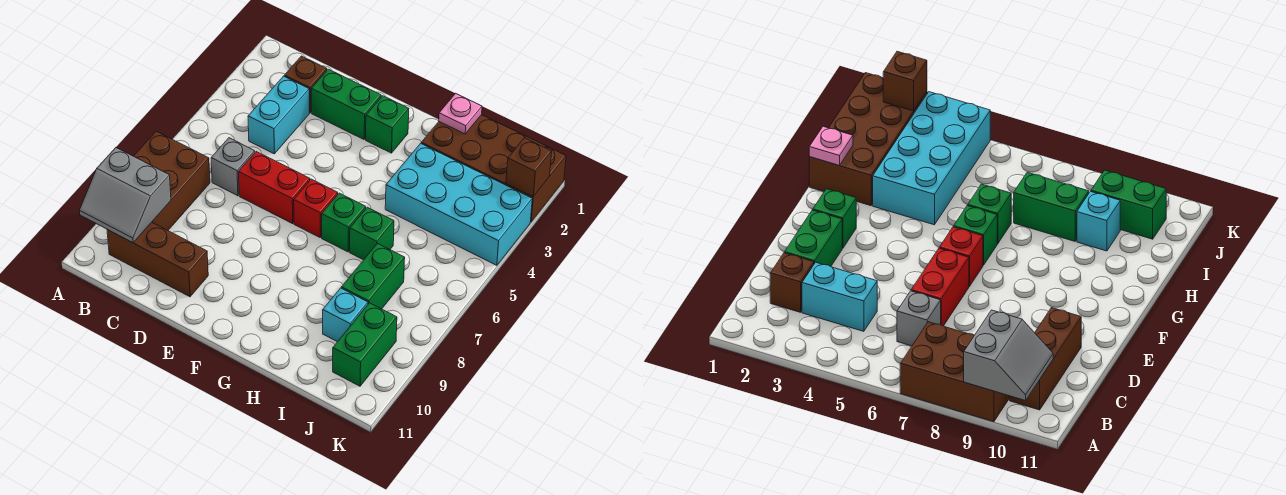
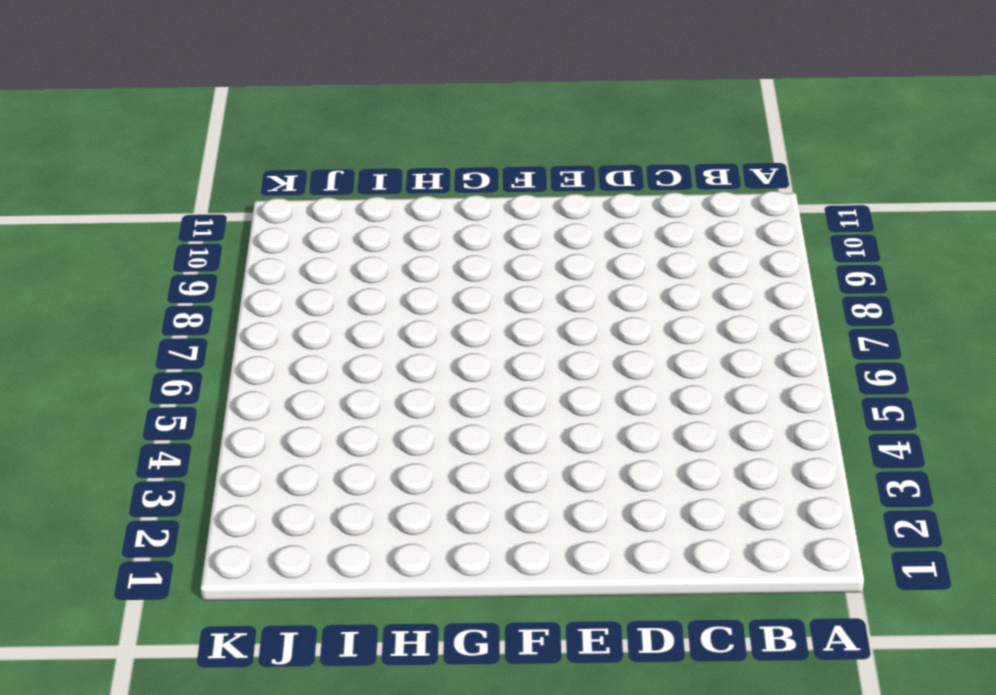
none -> brown 2x3 brick [134,131,210,230]
none -> brown 1x3 brick [107,222,208,297]
none -> brown 1x1 brick [284,56,327,113]

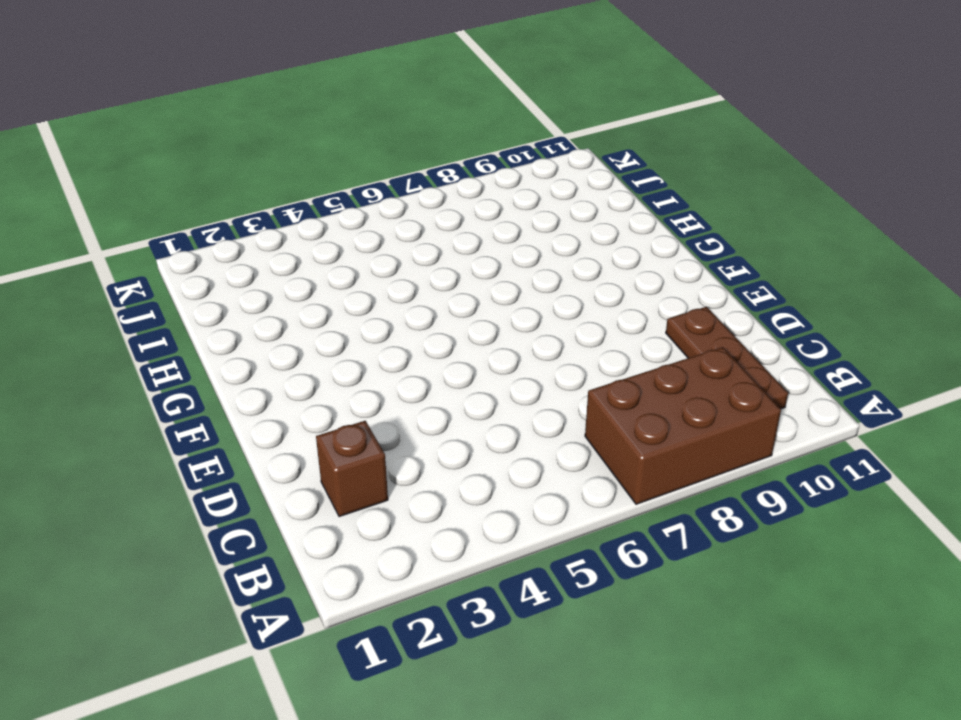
brown 1x3 plate [666,307,788,409] -> brown 1x3 brick [107,222,208,297]
none -> cyan 1x2 brick [248,76,309,154]
none -> grey 1x1 brick [211,138,255,196]
none -> green 1x2 brick [311,69,381,139]

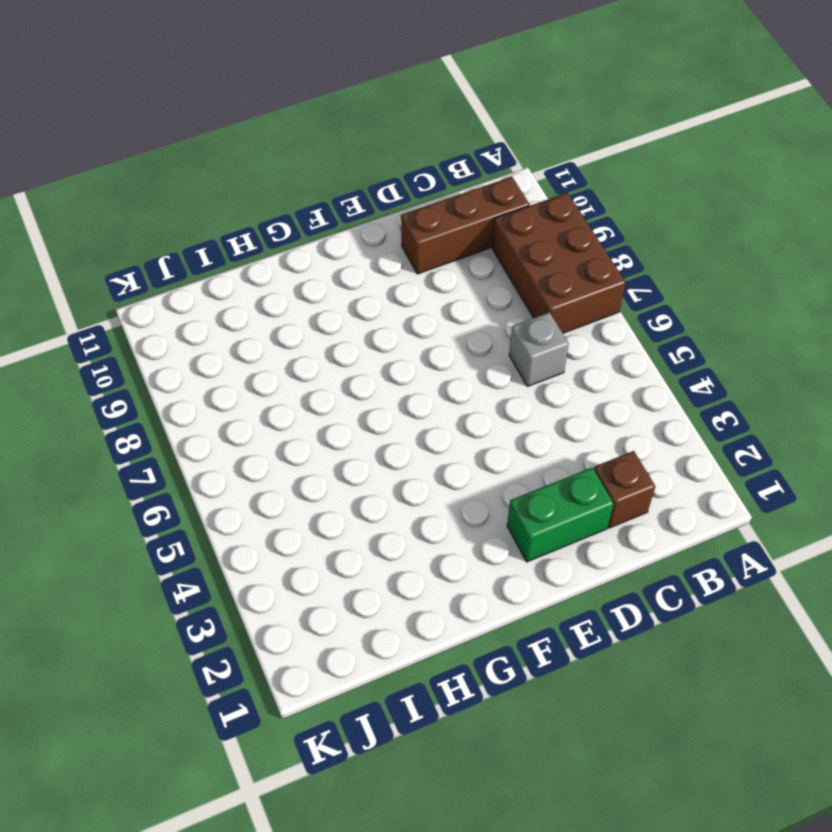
none -> cyan 1x2 brick [248,76,309,154]
none -> red 1x2 brick [239,152,310,224]
none -> green 1x1 brick [366,96,409,153]

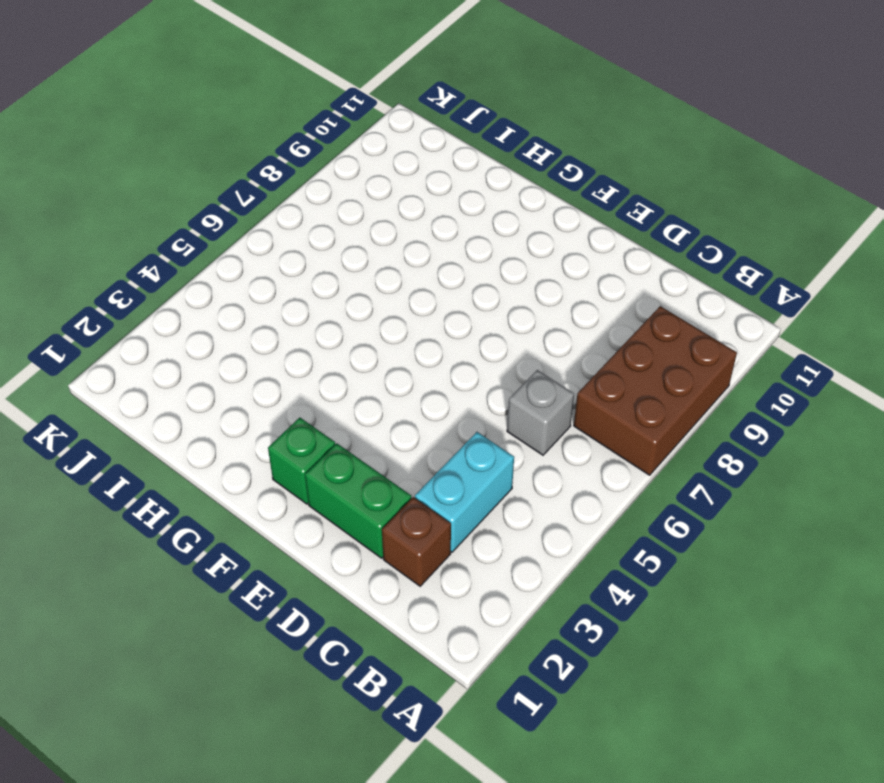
none -> brown 1x3 brick [107,222,208,297]
none -> red 1x2 brick [239,152,310,224]
none -> red 1x1 brick [294,179,338,237]

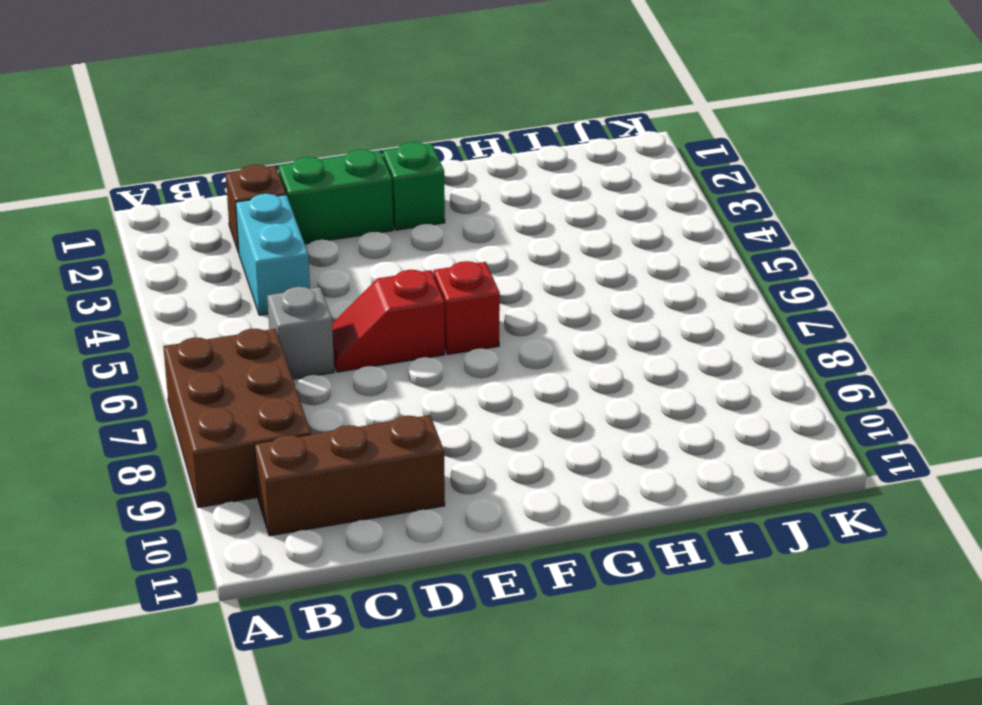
red 1x2 slope [332,270,445,372] -> red 1x2 brick [239,152,310,224]
none -> green 1x1 brick [322,193,366,252]
none -> brown 2x4 brick [421,115,566,222]
none -> cyan 2x4 brick [385,144,532,265]

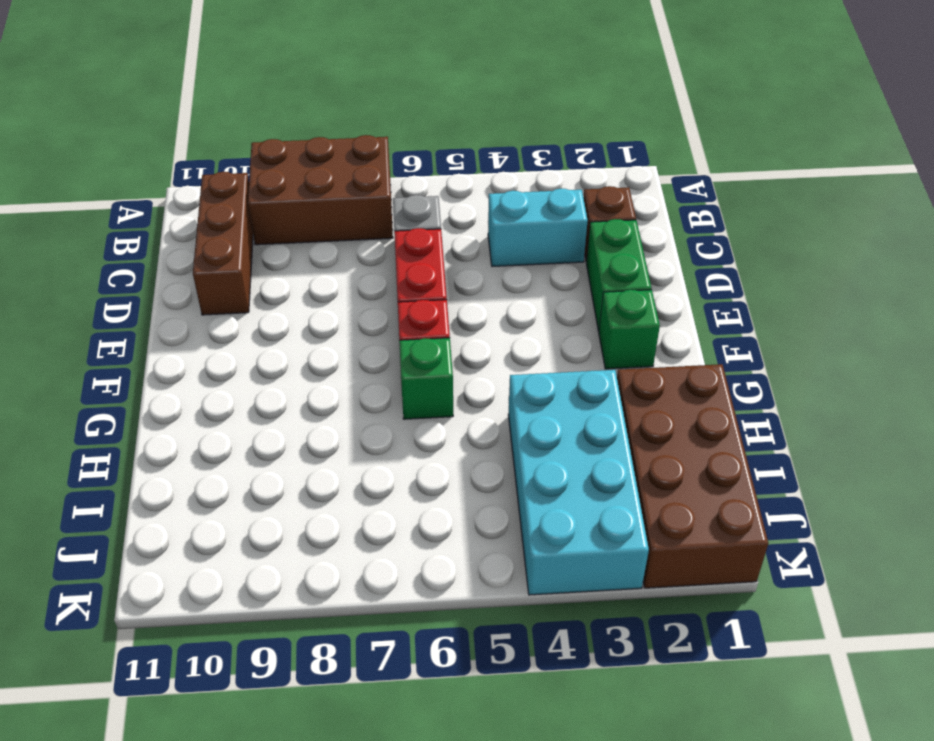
none -> green 1x1 brick [350,207,394,260]
none -> green 1x2 brick [341,244,405,309]
none -> cyan 1x1 brick [323,288,368,342]

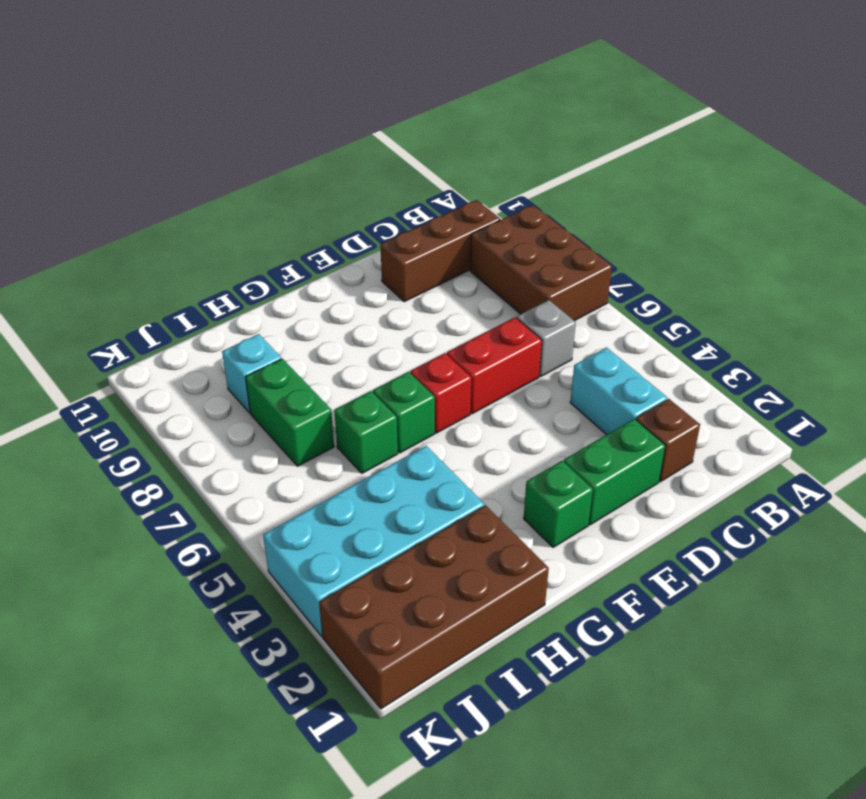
none -> green 1x2 brick [333,303,397,386]
none -> grey 2x2 slope [79,148,171,243]
none -> pink 1x1 plate [439,93,482,134]

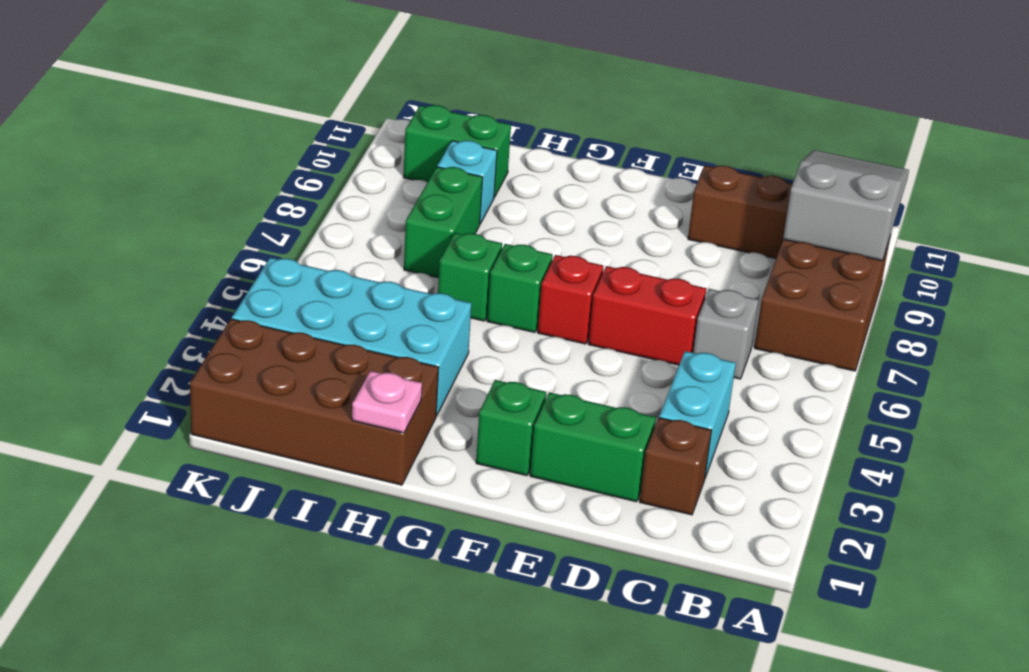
grey 2x3 slope [783,150,909,261] -> grey 2x2 slope [79,148,171,243]
green 1x2 brick [403,105,511,197] -> green 1x2 brick turned to [333,303,397,386]
none -> brown 1x1 brick [506,138,552,197]

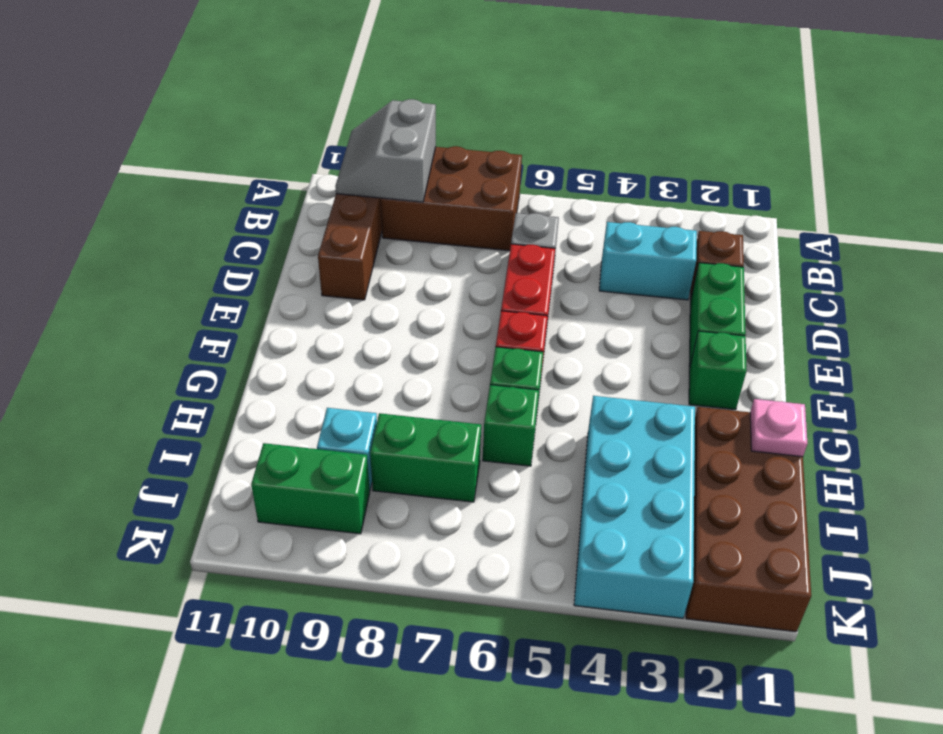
none -> brown 1x1 brick [506,138,552,197]

